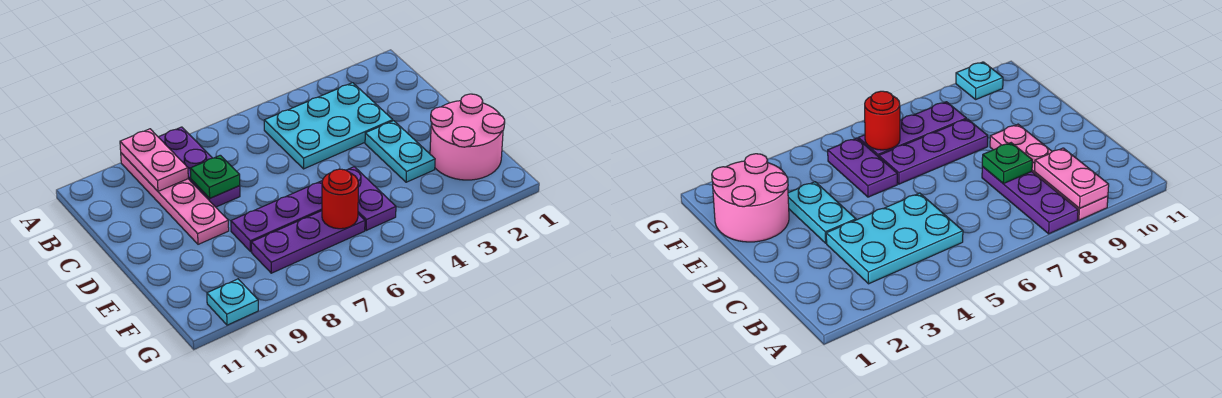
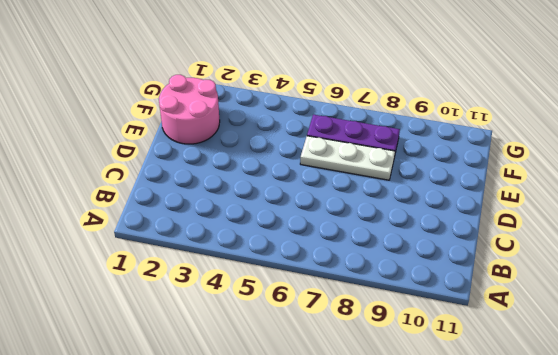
white 1x3 plate [300,136,395,180] -> purple 1x3 plate [231,180,323,251]
none -> purple 1x3 plate [159,127,240,207]
none -> pink 1x4 plate [121,153,229,244]
none -> cyan 2x3 plate [264,83,393,169]

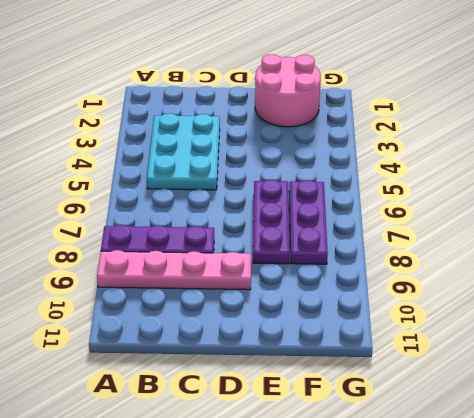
none -> cyan 1x2 plate [365,121,435,182]
none -> purple 1x2 plate [346,167,396,230]
none -> cyan 1x1 plate [207,279,258,325]

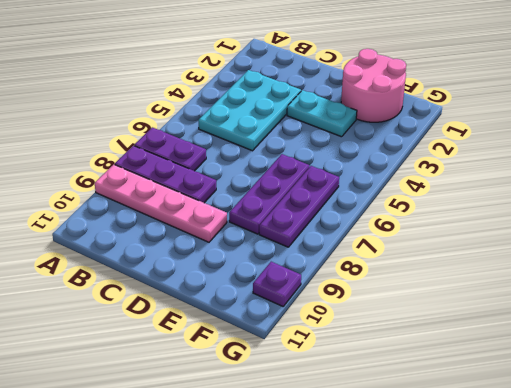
purple 1x2 plate [134,127,206,171] -> purple 1x2 plate moved to [346,167,396,230]
purple 1x1 plate [253,262,301,306] -> cyan 1x1 plate [207,279,258,325]
none -> pink 1x2 plate [120,129,188,191]
none -> green 1x1 plate [190,155,240,198]
none -> red 1x1 round brick [322,169,358,229]

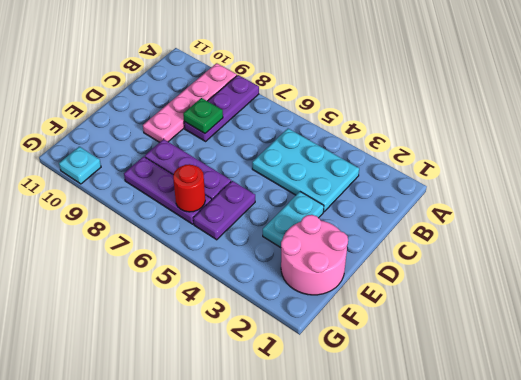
none -> pink 1x2 plate [120,129,188,191]

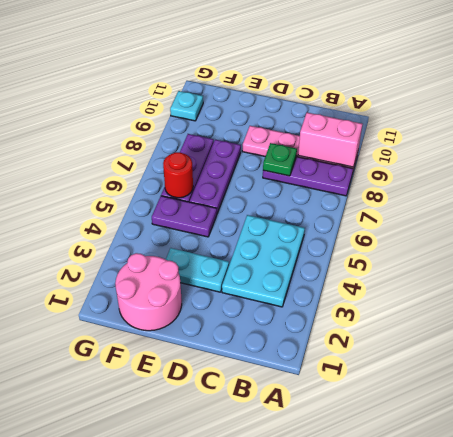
pink 1x2 brick [298,113,362,167] -> pink 1x2 plate [120,129,188,191]

